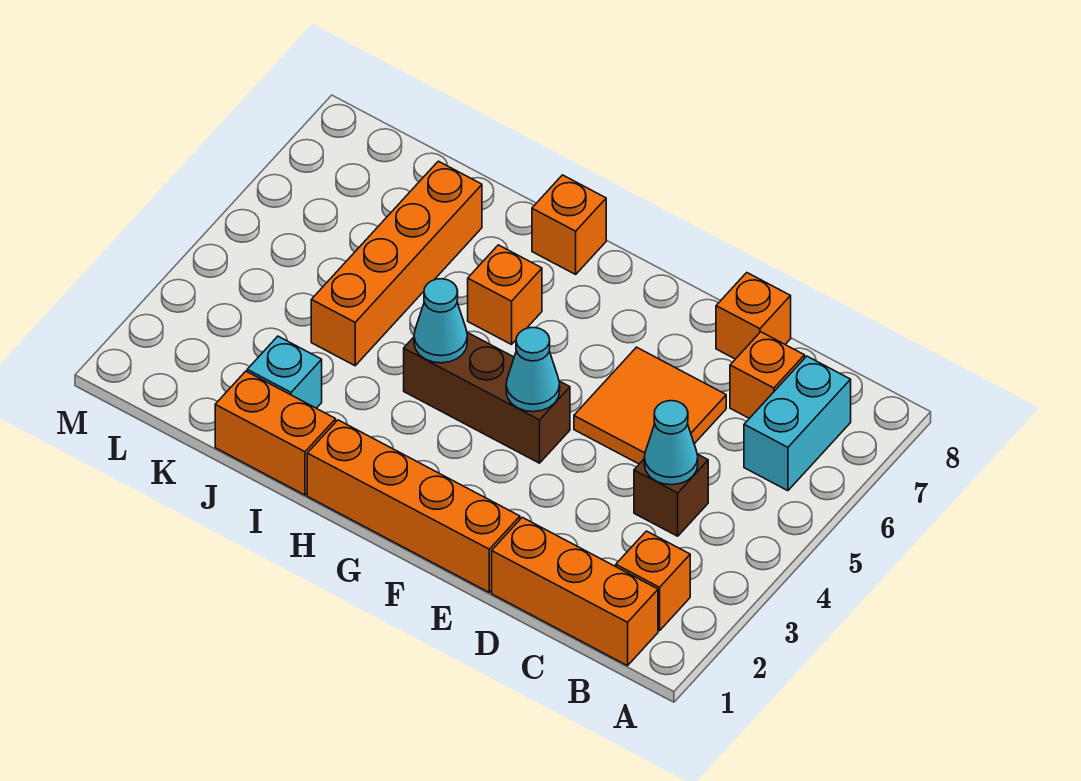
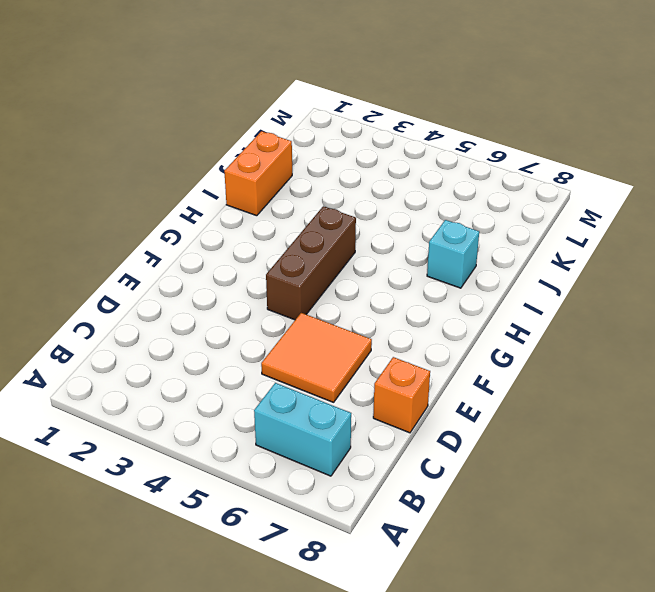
cyan 1x1 brick [427,220,479,288] -> cyan 1x1 brick moved to [247,336,322,408]
none -> orange 1x3 brick [492,517,658,666]
none -> orange 1x1 brick [616,531,690,631]
none -> brown 1x1 brick [634,454,708,536]

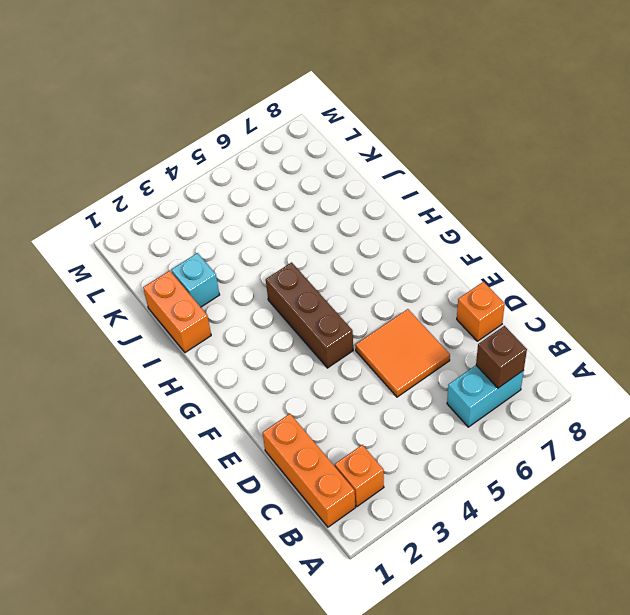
brown 1x1 brick [476,326,527,388] -> brown 1x1 brick moved to [634,454,708,536]
none -> orange 1x1 brick [730,332,805,418]
none -> orange 1x4 brick [307,420,520,592]
none -> orange 1x1 brick [468,245,542,345]

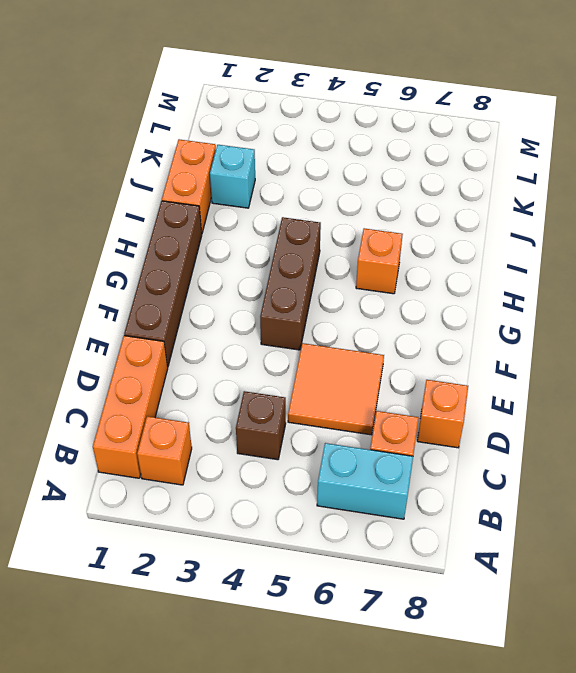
brown 1x4 brick [124,201,202,367] -> orange 1x4 brick [307,420,520,592]
none -> orange 1x1 brick [532,175,606,274]
none -> orange 1x4 brick [311,161,482,366]
none -> cyan 1x1 cone [644,401,698,485]

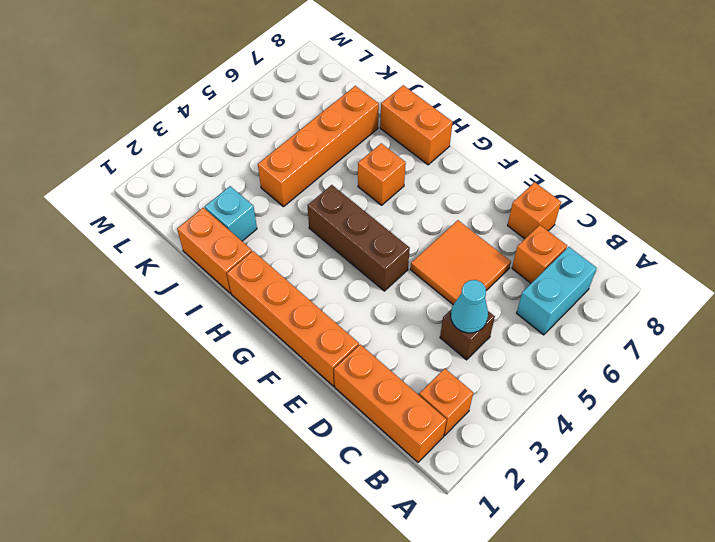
orange 1x2 brick [380,85,453,165] -> orange 1x1 brick [532,175,606,274]
none -> cyan 1x1 cone [506,328,560,412]
none -> cyan 1x1 cone [414,279,467,363]

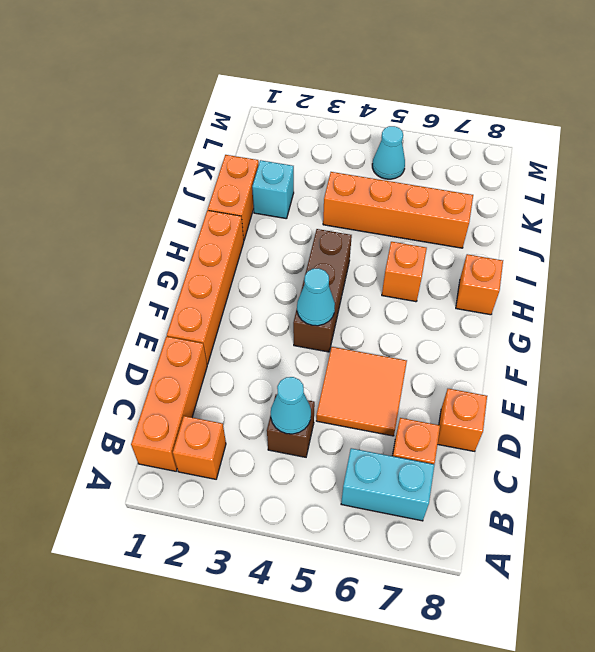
cyan 1x1 cone [372,126,405,179] -> cyan 1x1 cone moved to [414,279,467,363]

